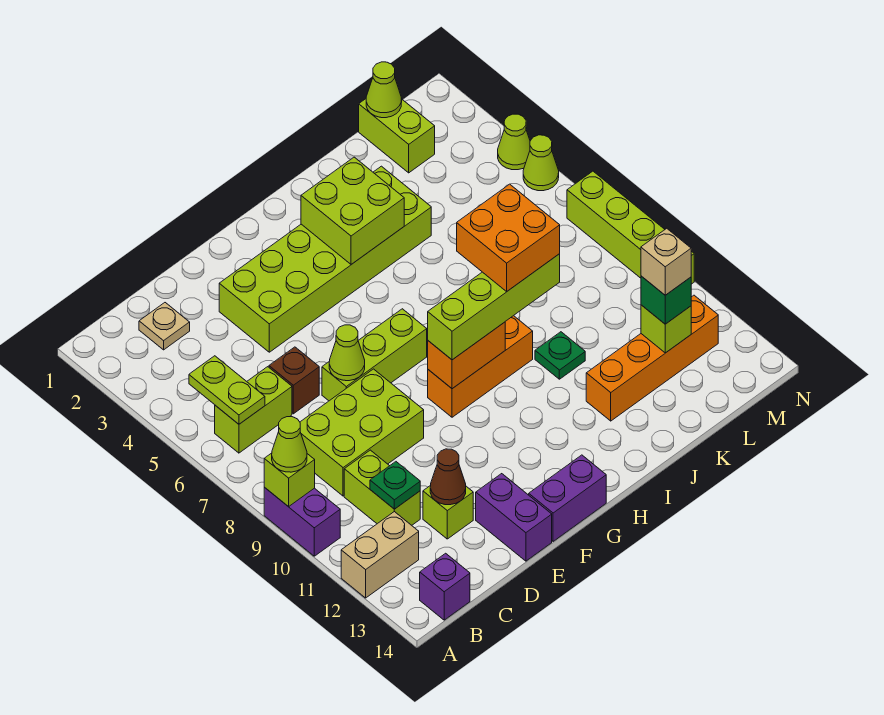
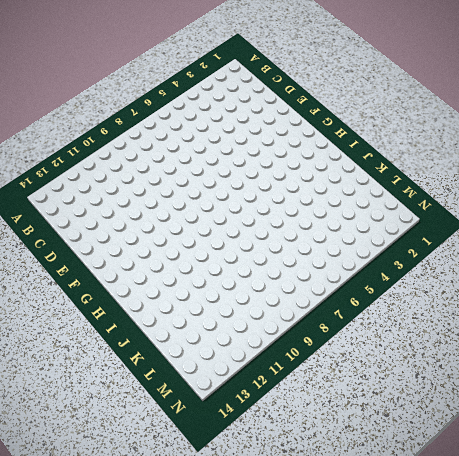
none -> purple 1x2 brick [264,487,340,556]
none -> tan 1x2 brick [341,512,419,598]
none -> lime 1x2 brick [215,367,292,453]
none -> purple 1x1 brick [420,553,470,620]

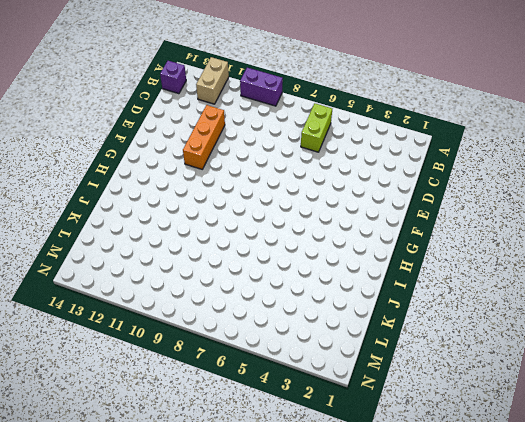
orange 1x3 brick [183,105,225,169] -> orange 1x3 brick moved to [428,316,533,417]
none -> tan 1x1 plate [139,303,190,350]
none -> lime 2x3 brick [300,369,424,496]
none -> lime 1x2 brick [344,450,420,525]
none -> brown 1x1 brick [269,347,319,414]

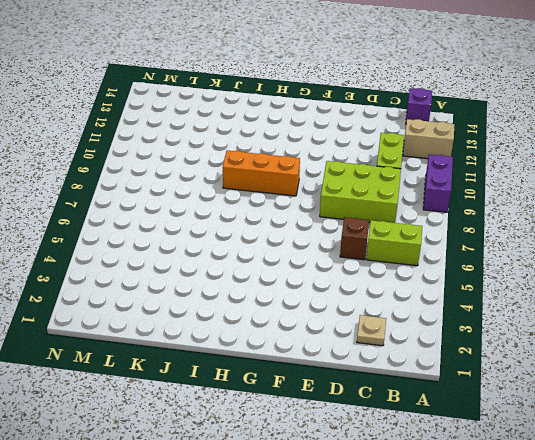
none -> lime 1x1 brick [423,485,473,539]
none -> lime 2x6 brick [219,166,431,352]
none -> lime 1x3 brick [322,309,427,401]
none -> purple 1x2 brick [476,474,552,561]

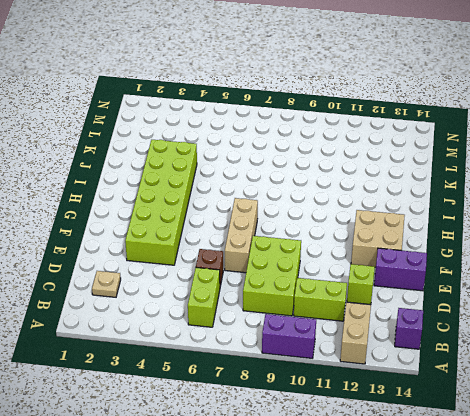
tan 1x3 brick [225,198,258,273] -> lime 1x3 brick [322,309,427,401]
tan 2x2 brick [351,210,405,267] -> none
none -> purple 1x2 brick [529,455,606,541]
none -> orange 1x3 brick [428,316,533,417]
none -> green 1x1 plate [535,332,585,379]
none -> orange 1x4 brick [586,295,718,421]

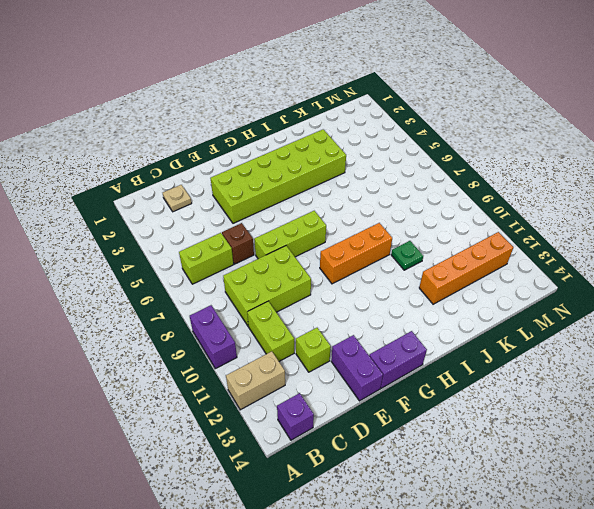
none -> lime 1x2 brick [359,99,435,173]
none -> lime 1x1 cone [498,114,530,170]
none -> lime 1x1 cone [523,135,559,191]
none -> lime 1x4 brick [567,171,694,284]

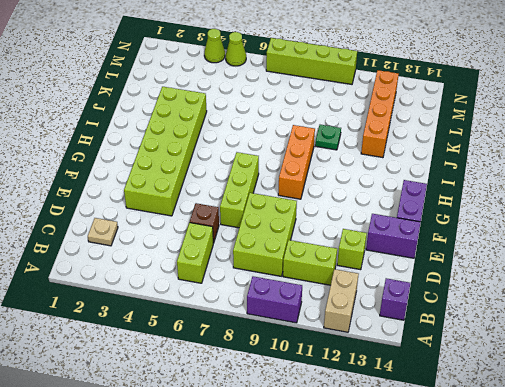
none -> lime 1x2 brick [359,99,435,173]
none -> lime 1x1 brick [264,453,315,507]
none -> lime 1x2 plate [189,356,265,424]
none -> green 1x1 plate [370,462,420,509]

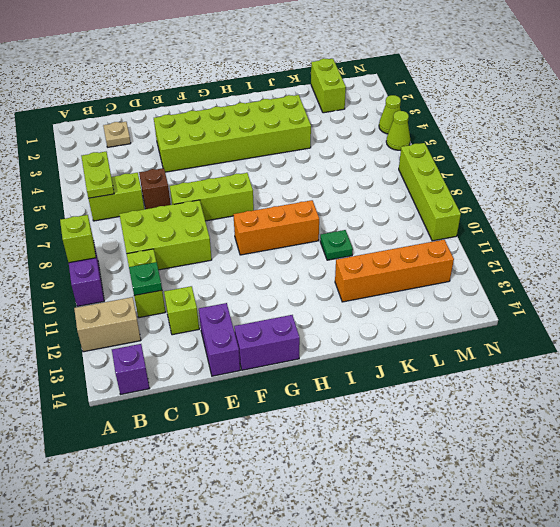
none -> brown 1x1 cone [430,449,466,505]
none -> lime 1x1 cone [329,325,365,381]
none -> orange 1x2 brick [428,322,505,389]
none -> lime 2x2 brick [301,157,404,264]

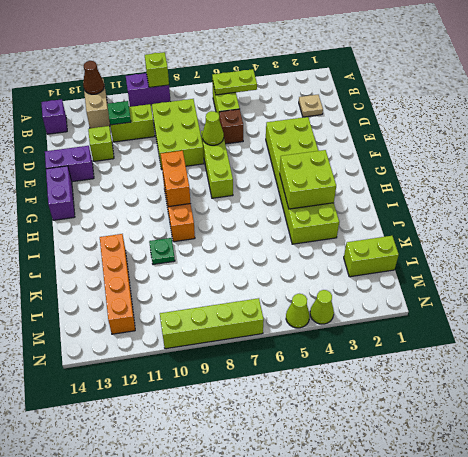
brown 1x1 cone [83,61,104,94] -> brown 1x1 cone moved to [430,449,466,505]
none -> lime 1x1 cone [366,62,402,118]
none -> lime 1x1 brick [641,305,691,353]
none -> lime 1x1 cone [272,417,307,472]
none -> lime 1x4 brick [428,254,560,360]

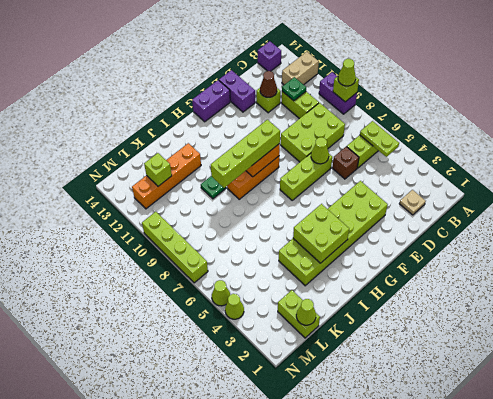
none -> green 1x1 brick [641,276,691,324]
none -> orange 2x2 brick [457,184,560,291]
none -> tan 1x1 brick [641,228,691,295]

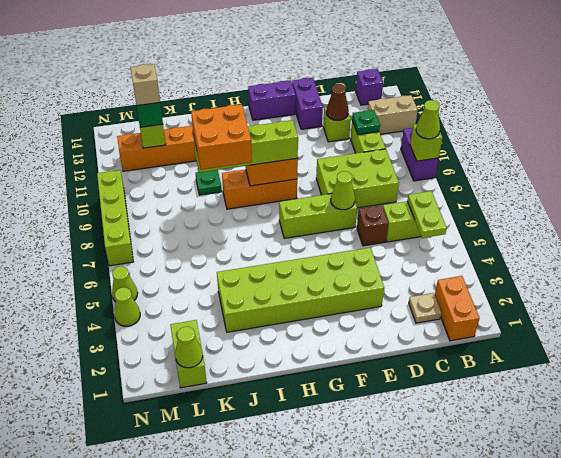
orange 1x2 brick [435,276,479,341] -> none
none -> lime 2x2 brick [301,157,404,264]

